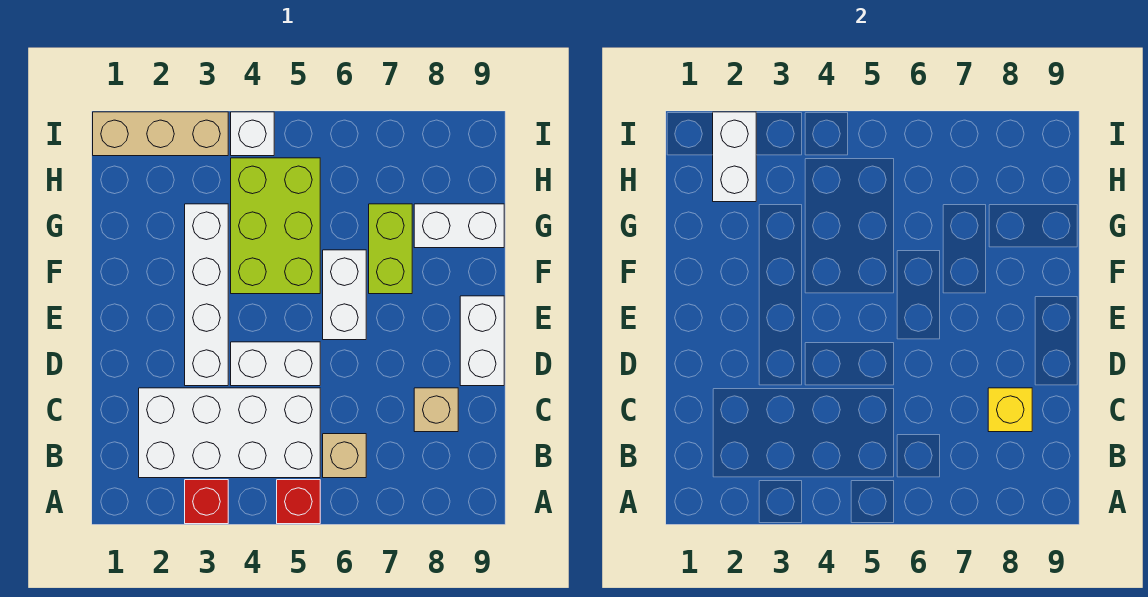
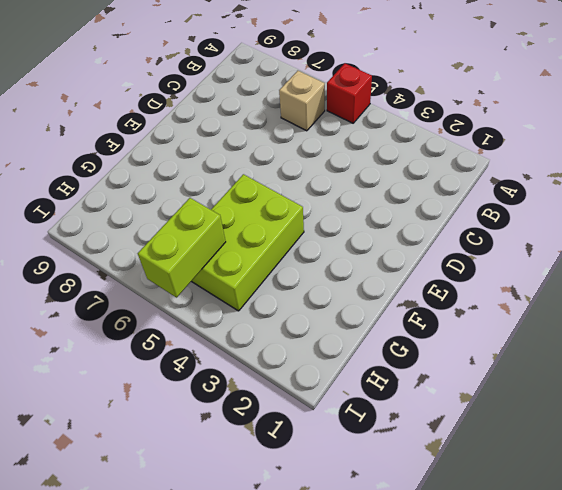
lime 1x2 brick [138,198,226,298] -> lime 1x2 brick moved to [369,204,412,294]
none -> red 1x1 brick [185,480,228,524]
none -> white 2x4 brick [139,388,320,478]
none -> tan 1x1 brick [414,388,458,432]

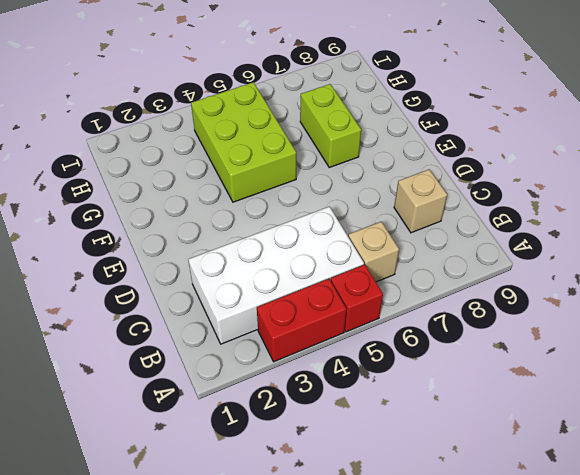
red 1x2 brick [257,279,347,362] -> red 1x1 brick [185,480,228,524]
none -> white 1x4 brick [185,204,228,386]
none -> white 1x2 brick [231,342,320,386]
none -> white 1x2 brick [460,296,504,386]

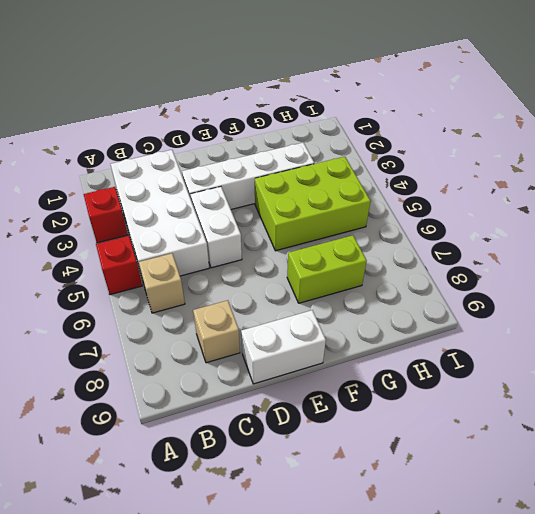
none -> white 1x2 brick [323,250,366,340]
none -> white 1x2 brick [414,204,504,248]
none -> tan 1x3 brick [93,112,228,156]

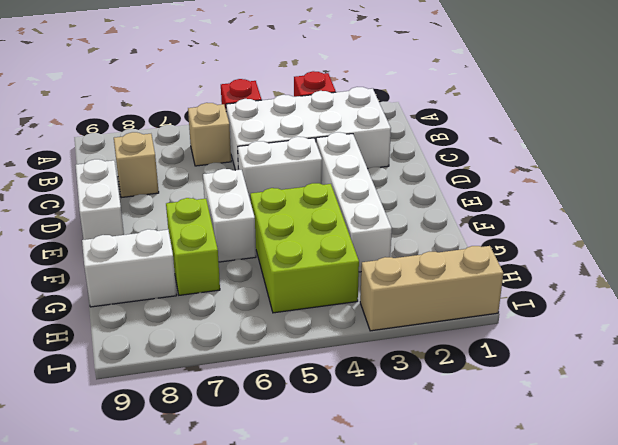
none -> white 1x1 brick [231,112,274,156]
none -> yellow 1x1 brick [988,388,1032,432]
none -> white 1x2 brick [713,112,756,202]

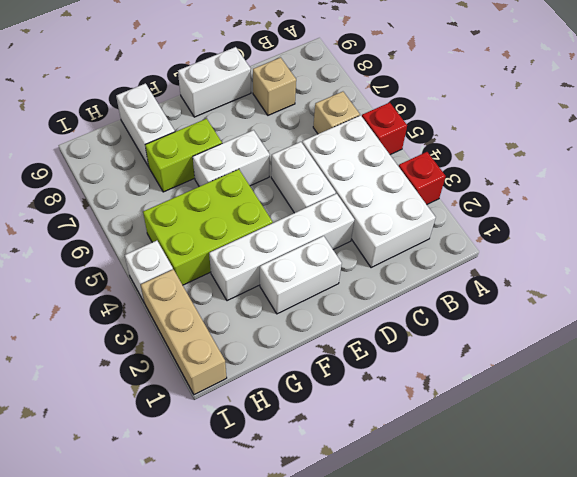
white 1x2 brick [260,236,342,314] -> white 1x2 brick moved to [713,112,756,202]
none -> yellow 1x1 brick [988,388,1032,432]

